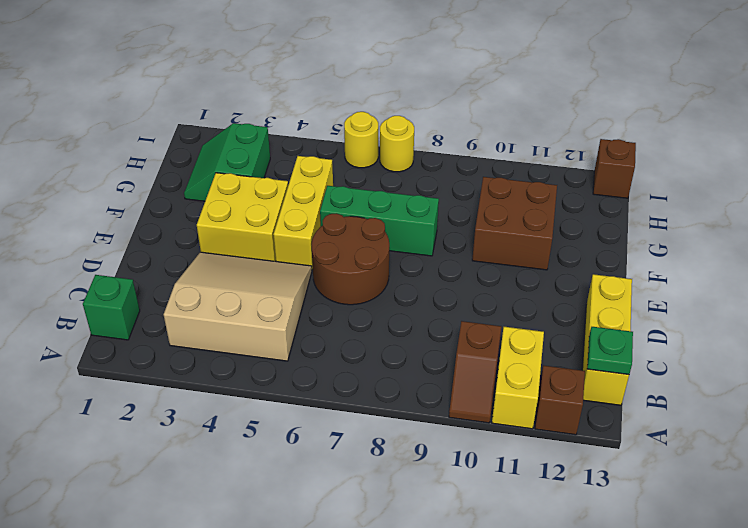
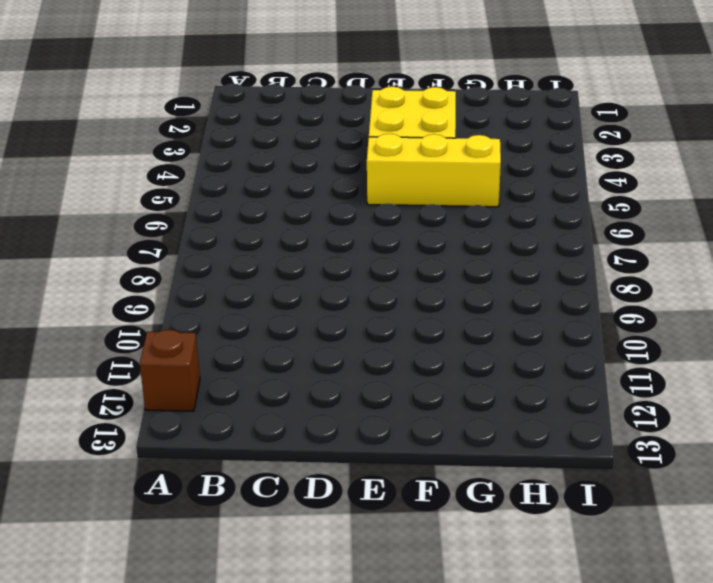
none -> brown 1x2 slope [449,321,501,423]
none -> yellow 1x2 brick [492,327,544,429]
none -> green 1x1 brick [83,275,140,340]

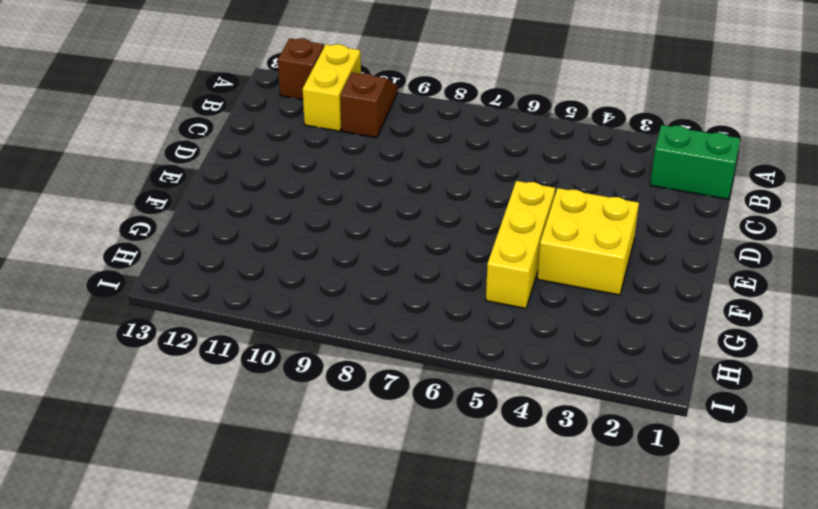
green 1x2 brick [650,125,740,199] -> green 1x1 brick [83,275,140,340]
none -> tan 3x3 slope [164,252,312,361]
none -> yellow 1x3 brick [582,274,632,405]
none -> brown 2x2 round brick [311,213,389,305]

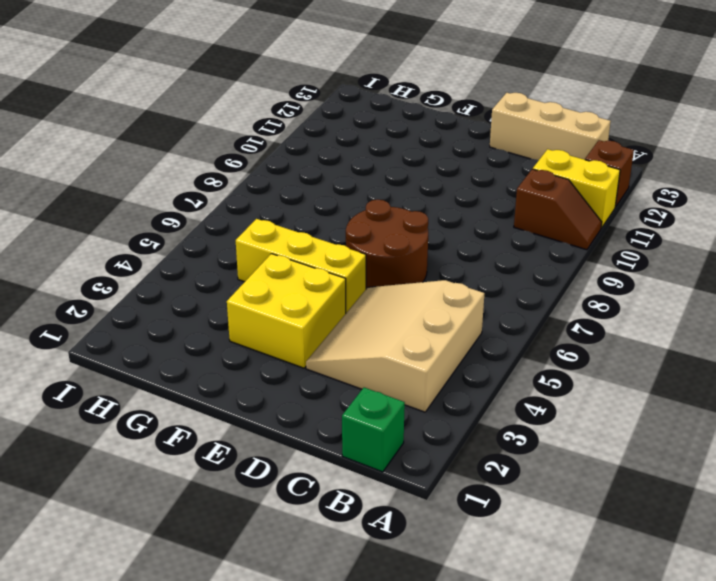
tan 1x3 brick [490,93,611,160] -> yellow 1x3 brick [582,274,632,405]
none -> green 1x3 brick [320,186,439,256]
none -> brown 2x2 brick [472,177,557,270]
none -> green 2x2 slope [184,123,270,201]

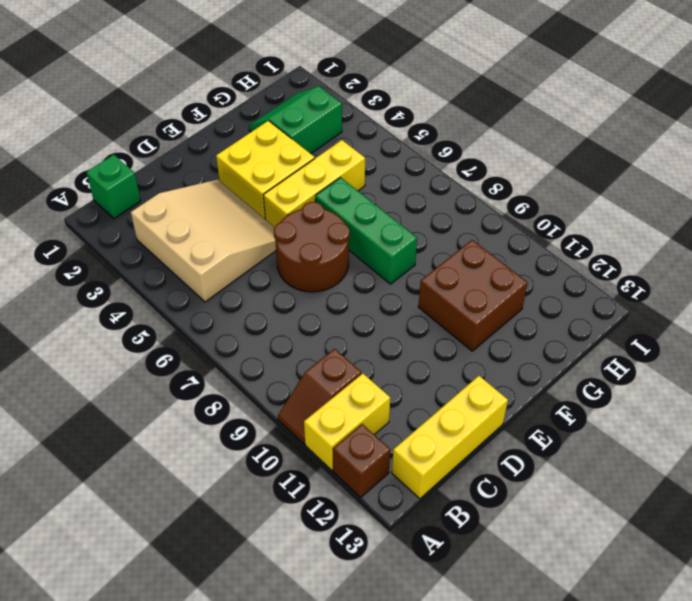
none -> yellow 1x1 round brick [344,112,378,168]
none -> yellow 1x1 round brick [380,116,414,172]
none -> brown 1x1 brick [593,139,636,198]

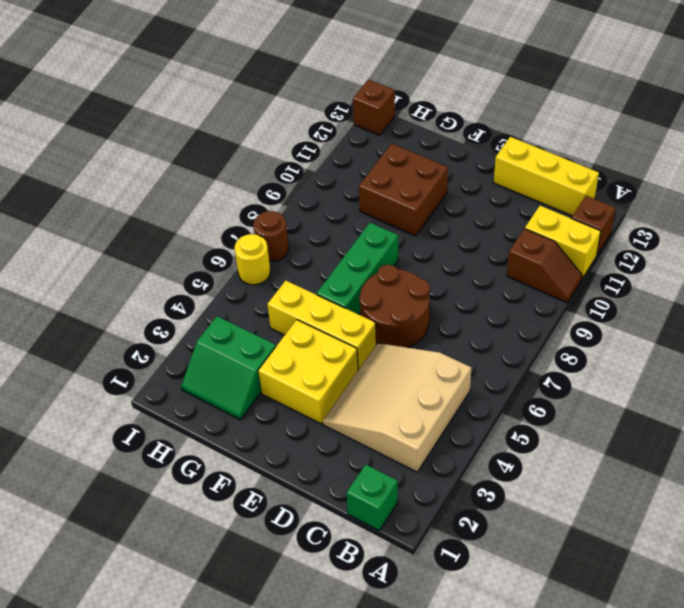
brown 1x1 round brick [253,211,289,261] -> yellow 1x1 round brick [380,116,414,172]
none -> green 1x1 plate [587,327,633,375]

